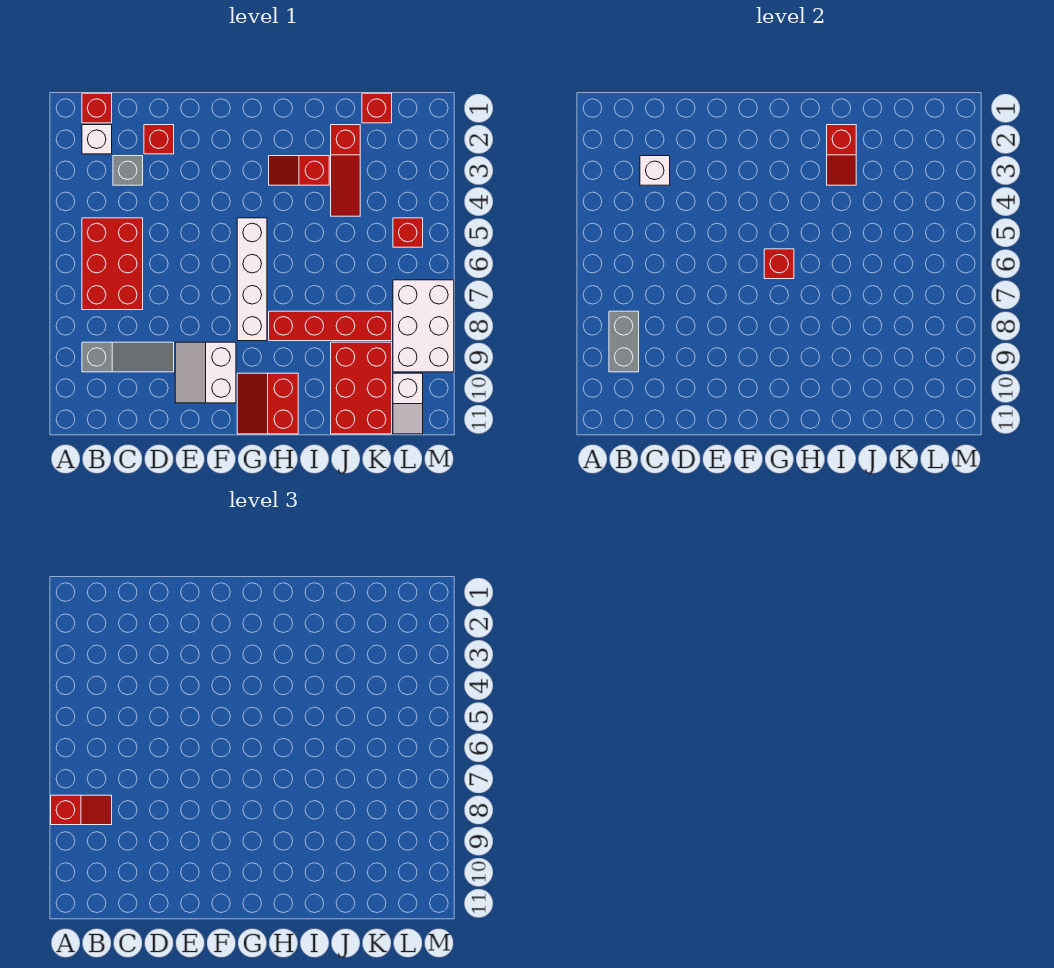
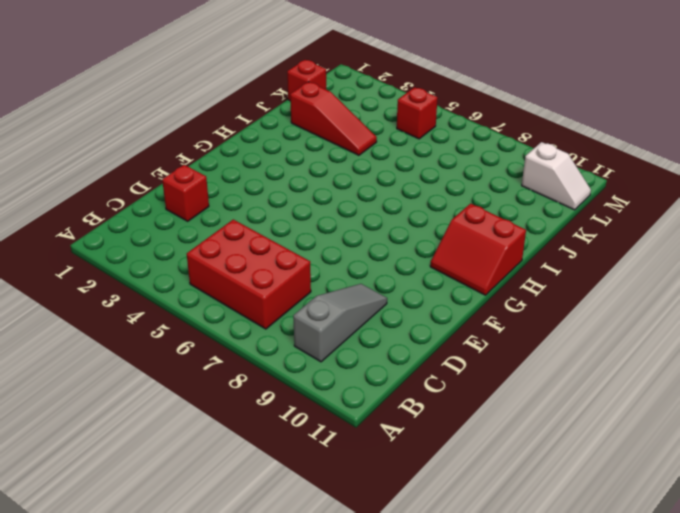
none -> red 1x1 brick [82,93,112,123]
none -> white 1x1 brick [82,125,112,154]
none -> grey 1x1 brick [113,156,143,185]

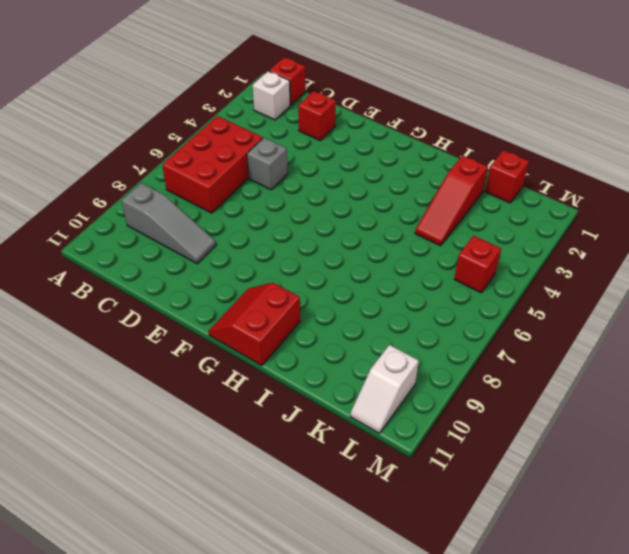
grey 1x1 brick [247,138,288,190] -> grey 1x1 brick moved to [113,156,143,185]
none -> white 2x2 slope [175,342,236,403]
none -> white 1x4 brick [237,218,267,341]
none -> red 1x2 slope [269,156,329,185]

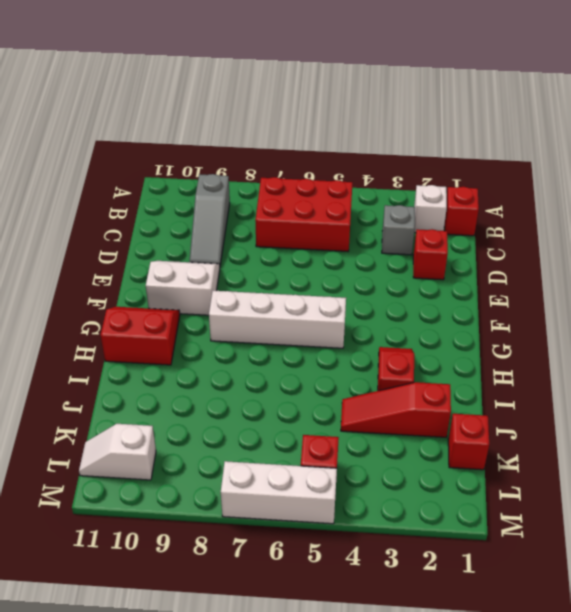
white 1x3 brick [221,461,337,524] -> white 2x3 brick [393,280,454,372]
none -> red 1x4 brick [269,311,392,341]
none -> red 2x3 brick [331,342,392,434]
none -> grey 1x2 brick [609,311,639,372]

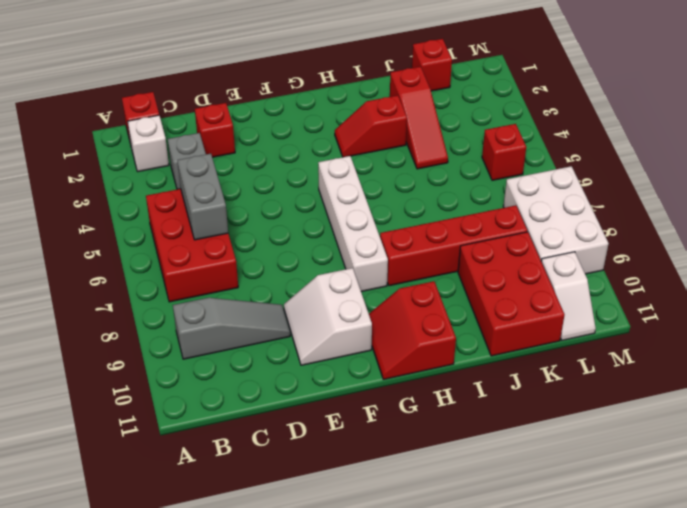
grey 1x2 brick [177,154,228,240] -> grey 1x2 brick moved to [609,311,639,372]
none -> white 1x1 brick [640,156,670,185]
none -> red 1x1 brick [764,249,794,279]
none -> red 1x2 slope [827,125,856,185]

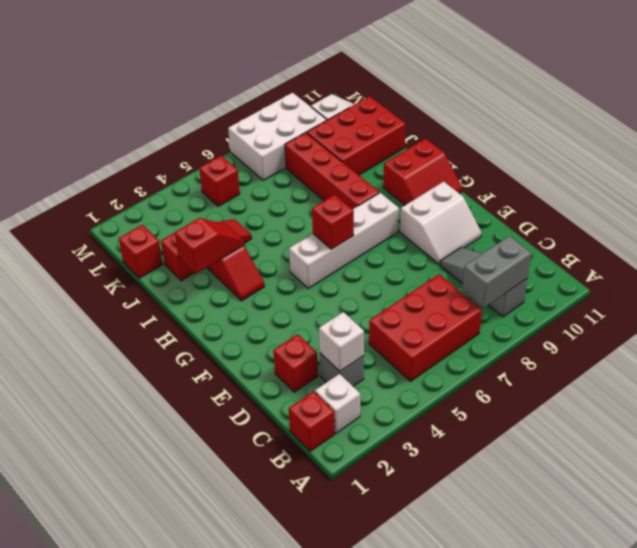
none -> red 1x2 slope [51,795,112,825]

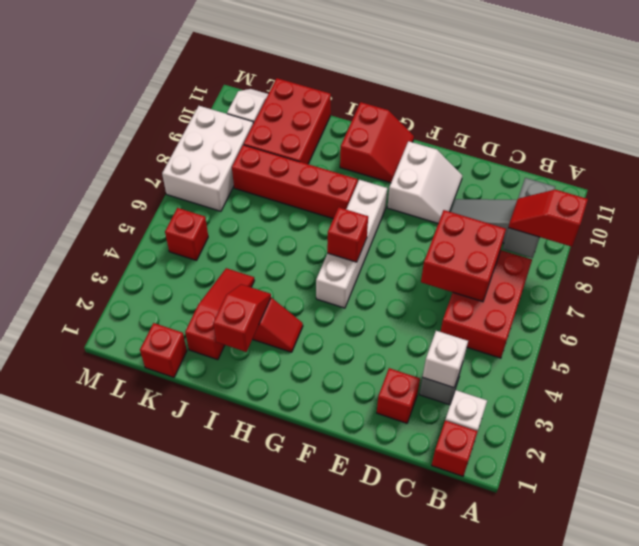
red 2x2 brick [421,210,506,302] -> none

